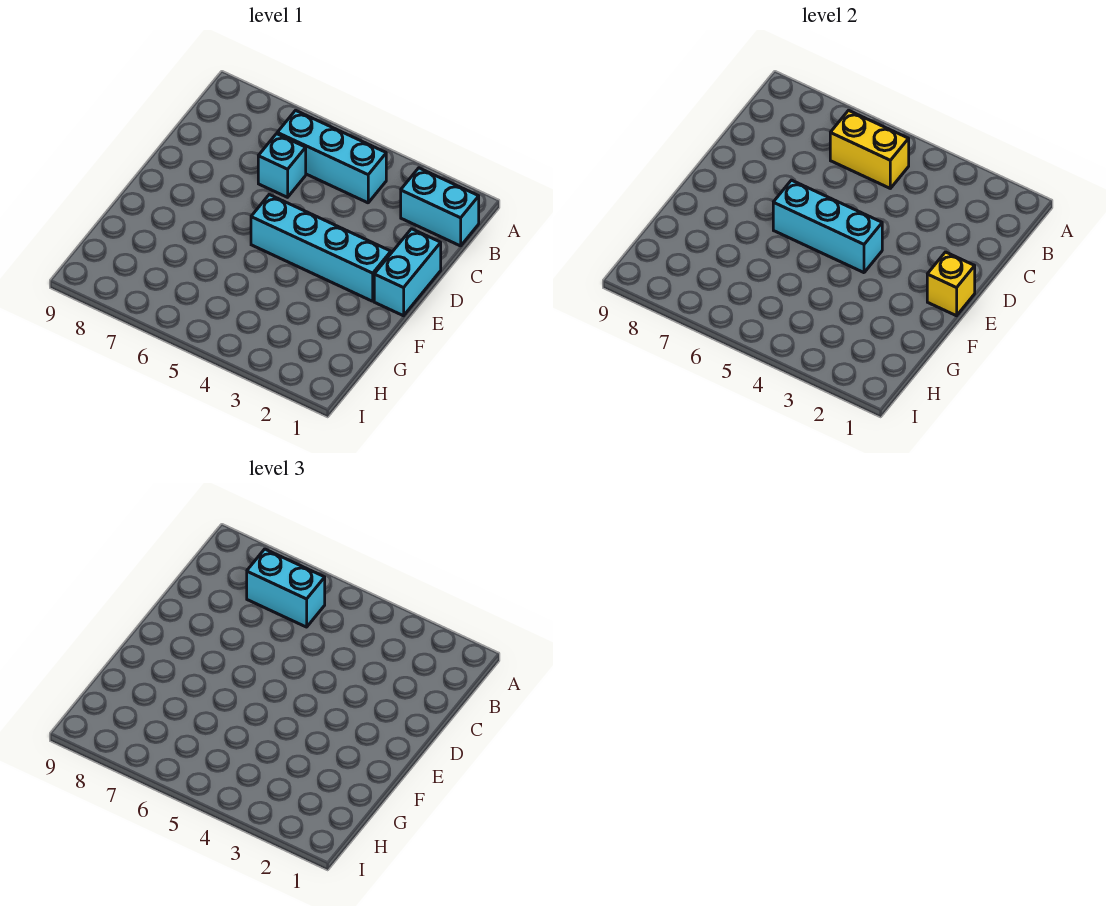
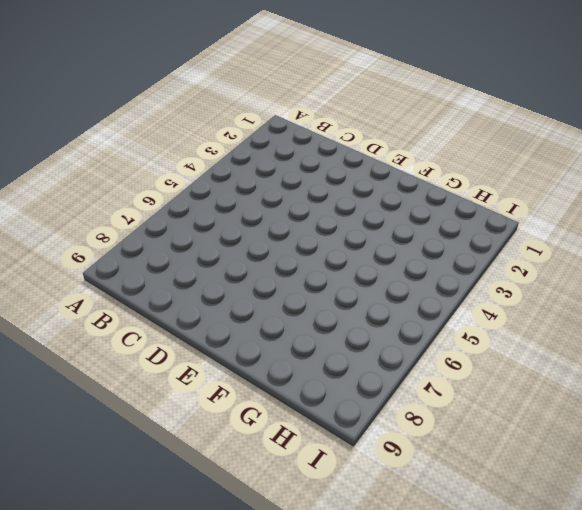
none -> cyan 1x2 brick [401,168,479,246]
none -> cyan 1x3 brick [277,110,386,203]

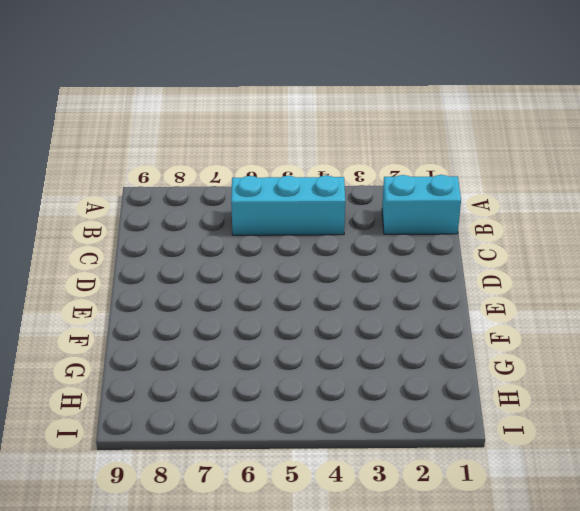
none -> cyan 1x1 brick [258,134,306,197]
none -> cyan 1x2 brick [374,229,441,316]

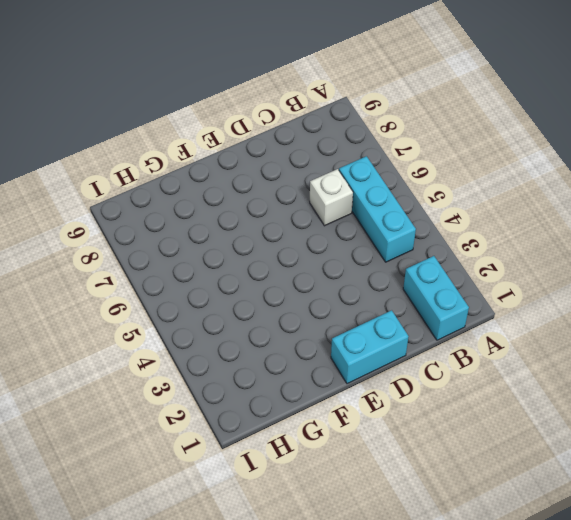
white 1x1 brick [310,169,353,226] -> cyan 1x1 brick [258,134,306,197]
none -> cyan 1x4 brick [251,195,391,301]
none -> yellow 1x2 brick [830,110,909,188]

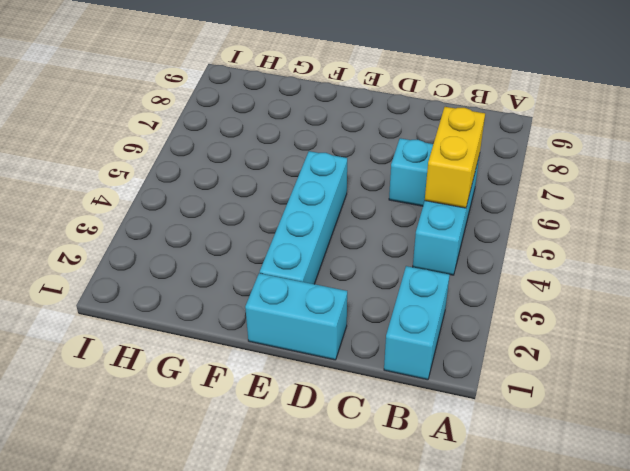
none -> yellow 1x1 brick [927,252,975,316]
none -> cyan 1x3 brick [773,180,882,273]

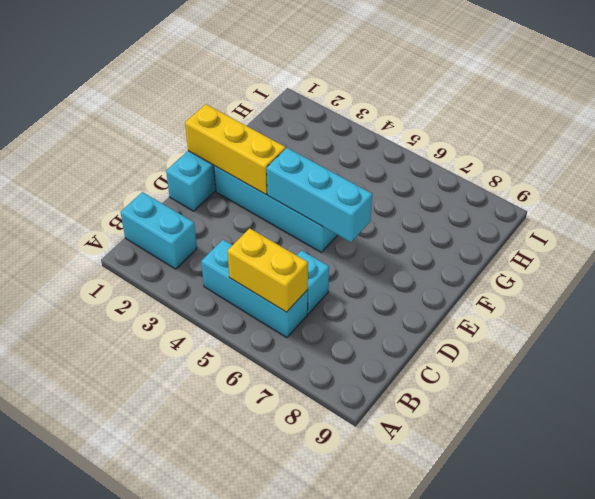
yellow 1x3 brick [185,104,286,194] -> yellow 1x1 brick [927,252,975,316]
none -> cyan 1x2 brick [247,549,325,627]

